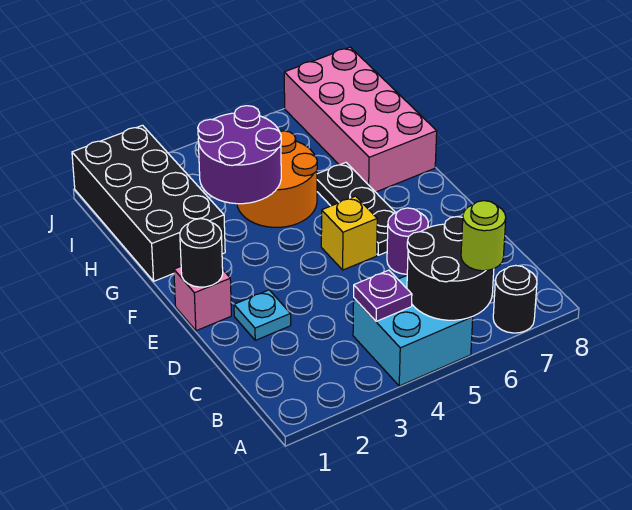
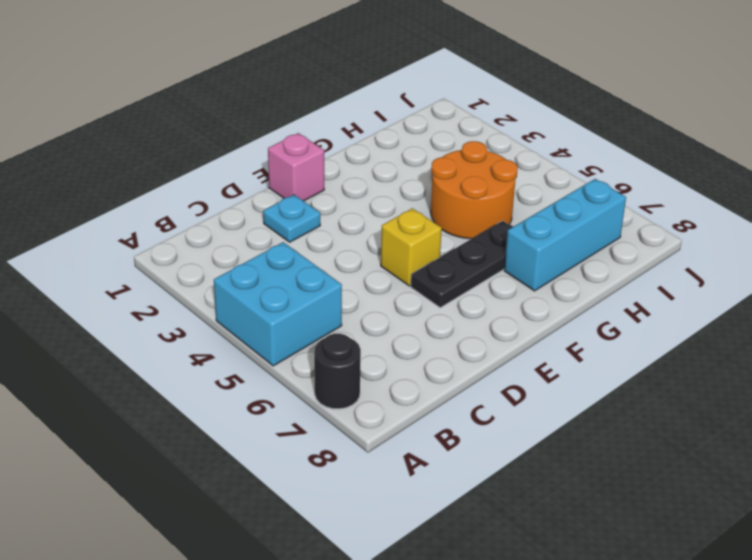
cyan 1x3 brick [504,179,626,291] -> pink 2x4 brick [284,47,437,192]
none -> purple 1x1 round brick [387,208,428,274]
none -> black 2x4 brick [72,125,225,281]
none -> black 2x2 round brick [407,217,494,320]

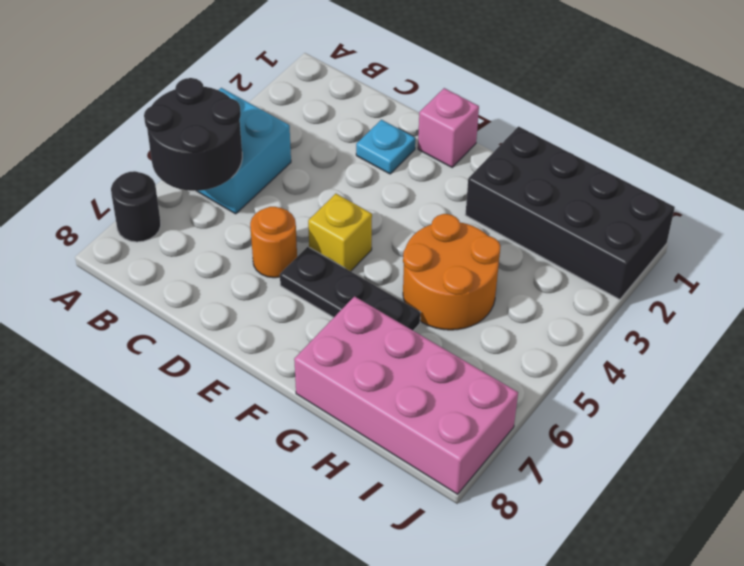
orange 1x1 round brick [250,207,297,278] -> purple 1x1 round brick [387,208,428,274]
none -> purple 1x1 plate [354,270,412,321]
none -> black 1x1 round brick [180,219,223,287]
none -> purple 2x2 round brick [198,106,281,204]

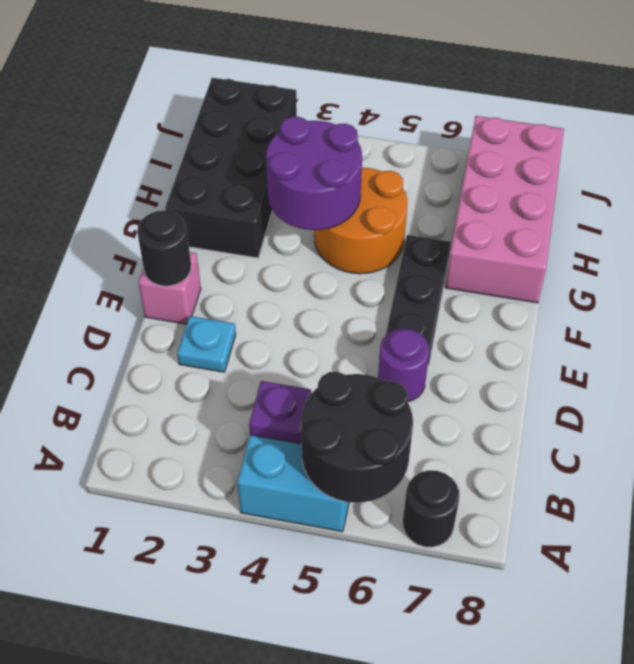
none -> yellow 1x1 brick [321,196,377,270]
none -> lime 1x1 round brick [461,201,506,271]

